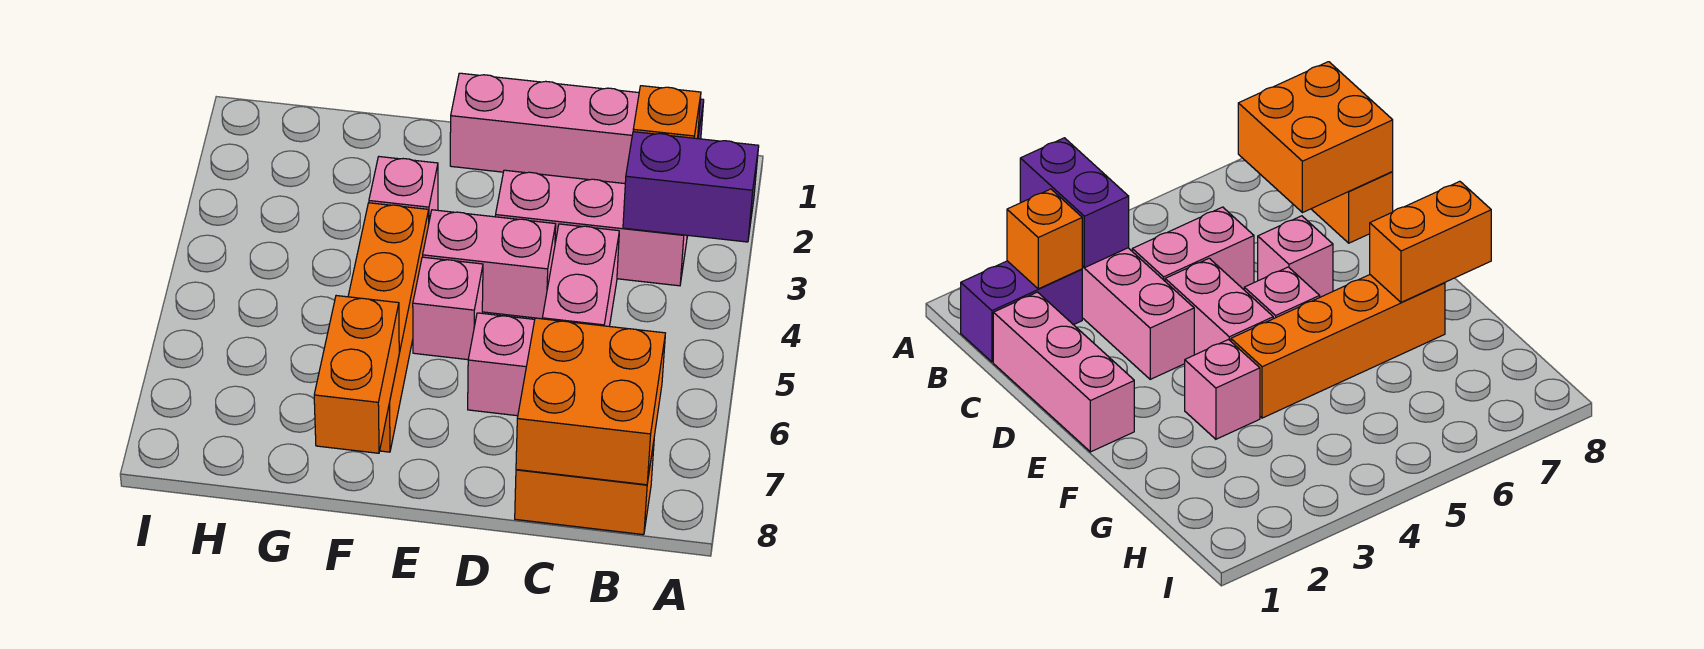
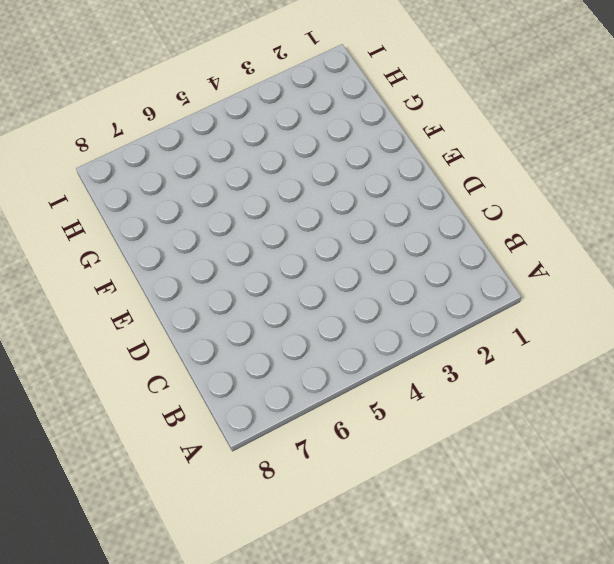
none -> purple 1x2 brick [961,261,1082,362]
none -> pink 1x3 brick [495,170,687,286]
none -> orange 1x2 brick [515,442,654,535]

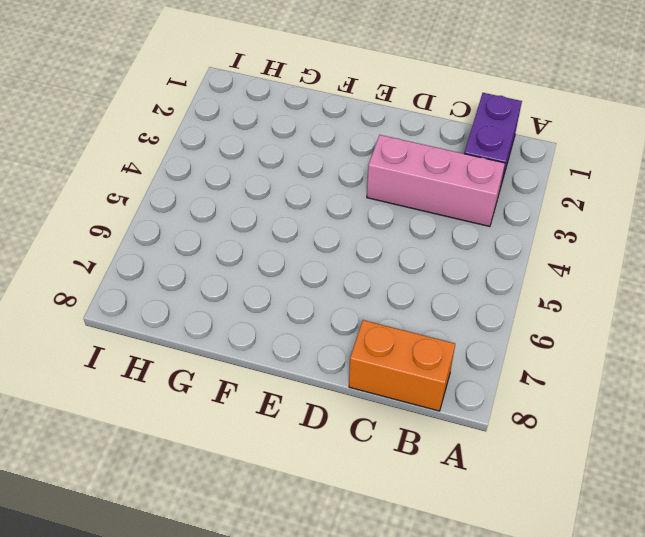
none -> pink 1x3 brick [450,73,639,184]
none -> pink 1x2 brick [542,224,619,326]
none -> pink 1x2 brick [423,210,556,319]

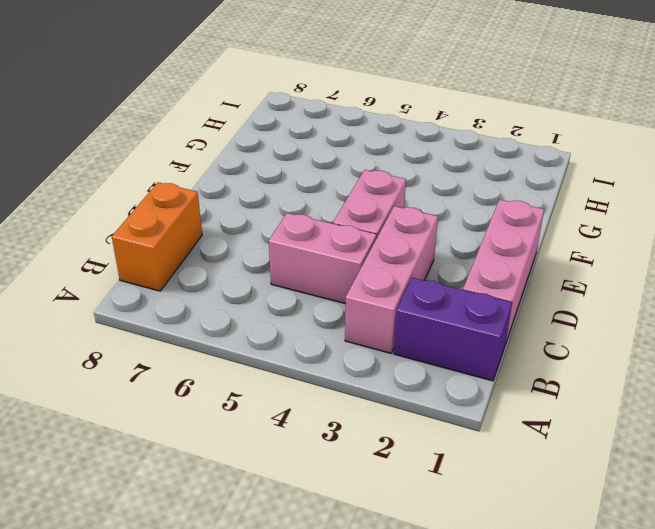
none -> pink 1x1 brick [468,313,535,416]
none -> pink 1x1 brick [413,257,483,360]
none -> pink 1x1 brick [369,157,438,220]

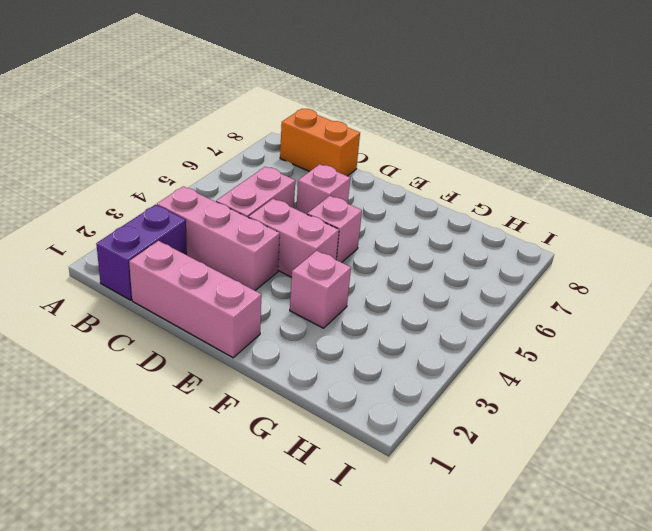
none -> orange 1x4 brick [348,203,429,452]
none -> purple 1x2 brick [623,132,759,242]
none -> orange 1x1 brick [633,86,701,139]

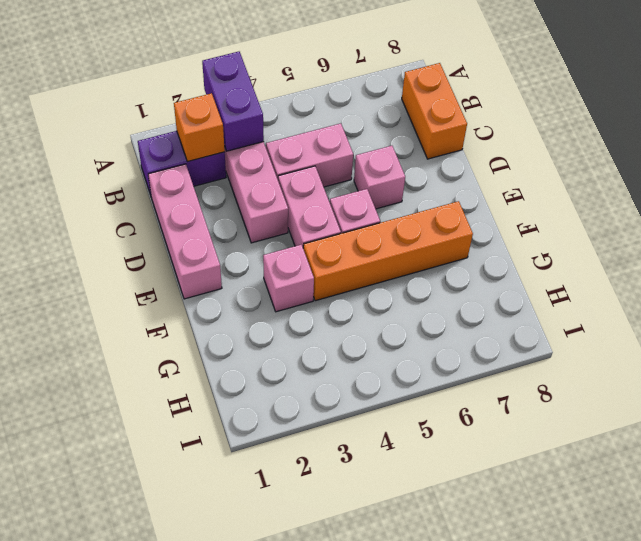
none -> orange 2x2 brick [516,318,665,485]
none -> orange 1x2 brick [314,296,399,453]

